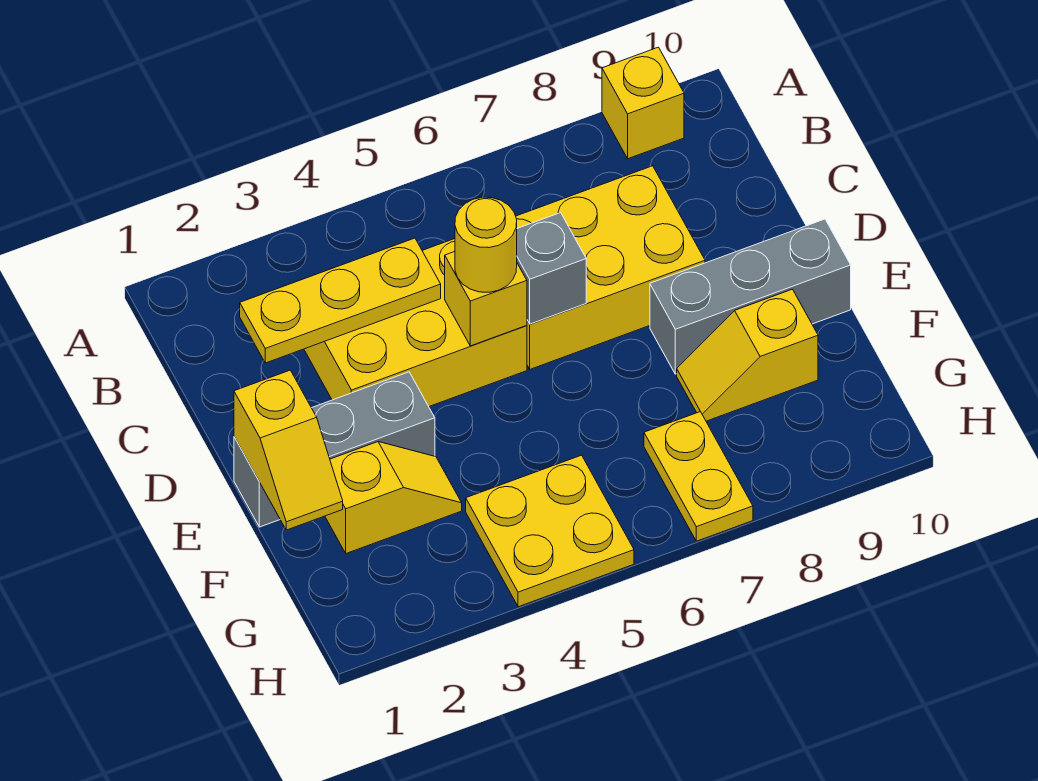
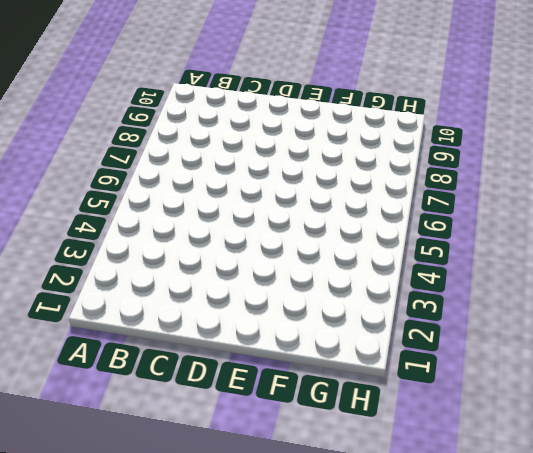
none -> yellow 1x1 brick [602,47,684,159]
none -> yellow 2x3 brick [304,239,527,406]
none -> yellow 2x3 brick [516,166,705,369]

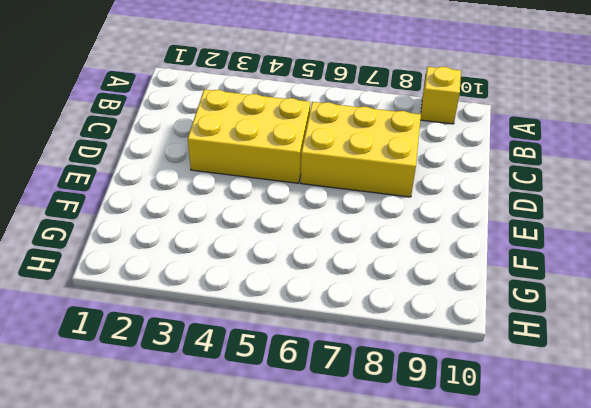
none -> grey 1x3 brick [234,372,435,527]
none -> grey 1x3 brick [650,219,851,374]
none -> yellow 1x2 slope [325,442,462,553]

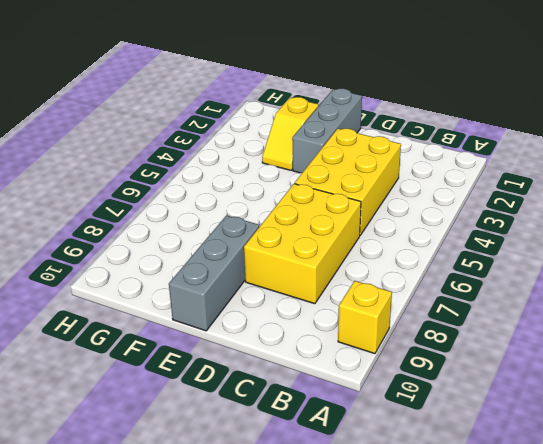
none -> yellow 1x2 slope [677,289,818,421]
none -> yellow 2x2 plate [466,455,634,607]
none -> yellow 1x2 plate [644,412,753,541]

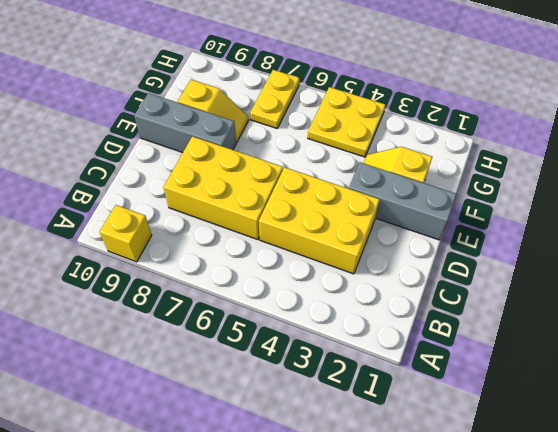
none -> yellow 1x3 plate [240,238,441,363]
none -> yellow 1x1 brick [445,252,527,346]
none -> grey 1x1 brick [517,213,586,324]

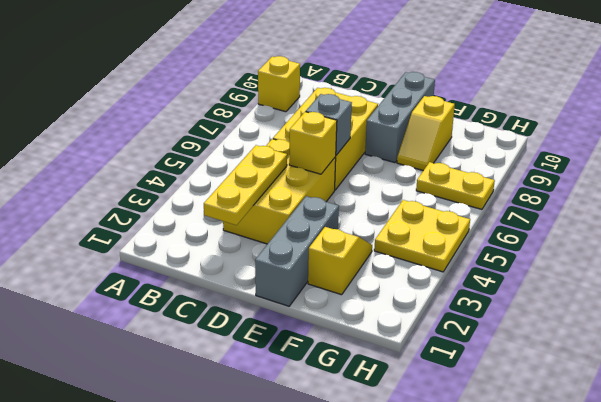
none -> yellow 1x2 slope [234,370,343,530]
none -> yellow 1x1 round brick [455,197,517,292]

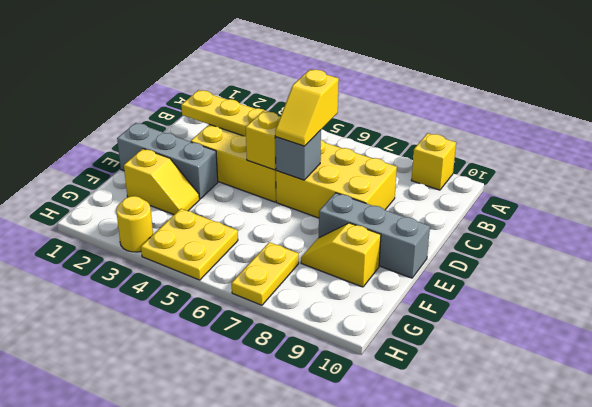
yellow 1x2 slope [275,70,339,146] -> yellow 1x2 slope moved to [234,370,343,530]
yellow 1x1 round brick [116,196,153,252] -> yellow 1x1 round brick moved to [455,197,517,292]

